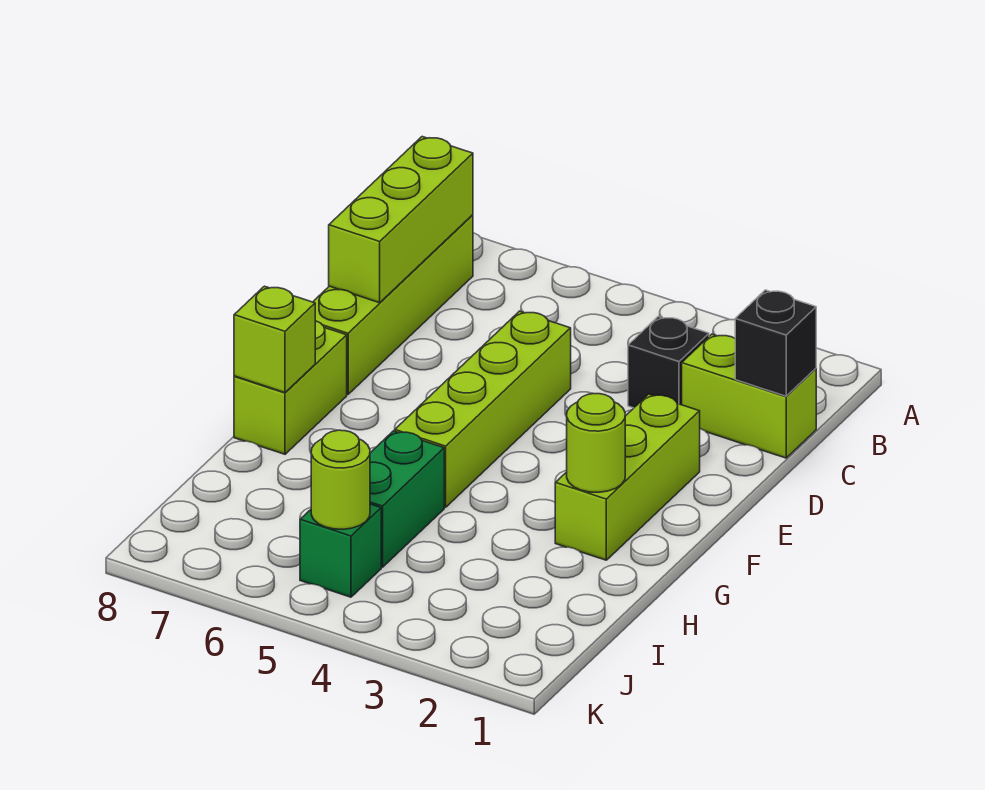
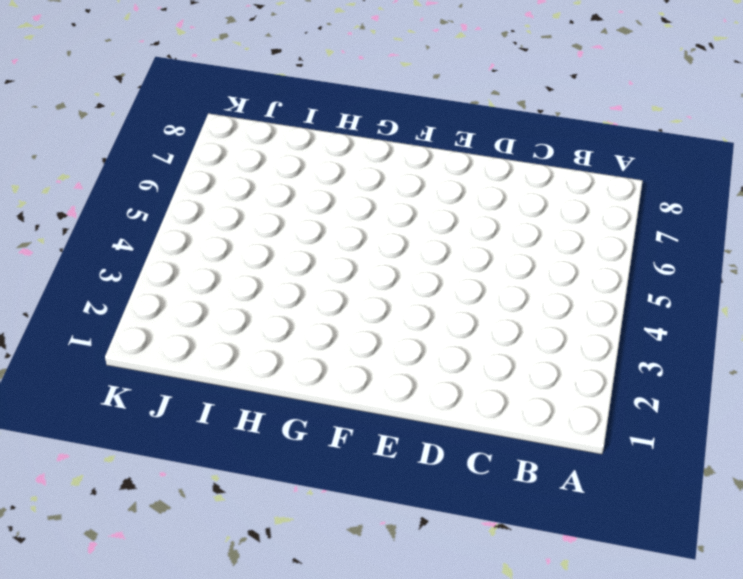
none -> lime 1x4 brick [313,215,473,394]
none -> lime 1x2 brick [682,334,816,458]
none -> black 1x1 brick [628,317,709,408]

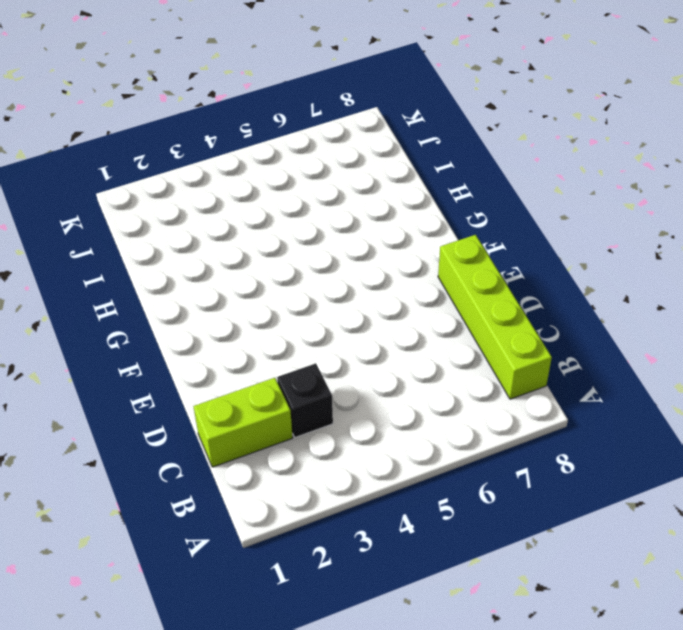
none -> lime 1x4 brick [395,311,571,507]
none -> lime 1x3 brick [555,394,700,560]
none -> lime 1x2 brick [234,321,347,454]

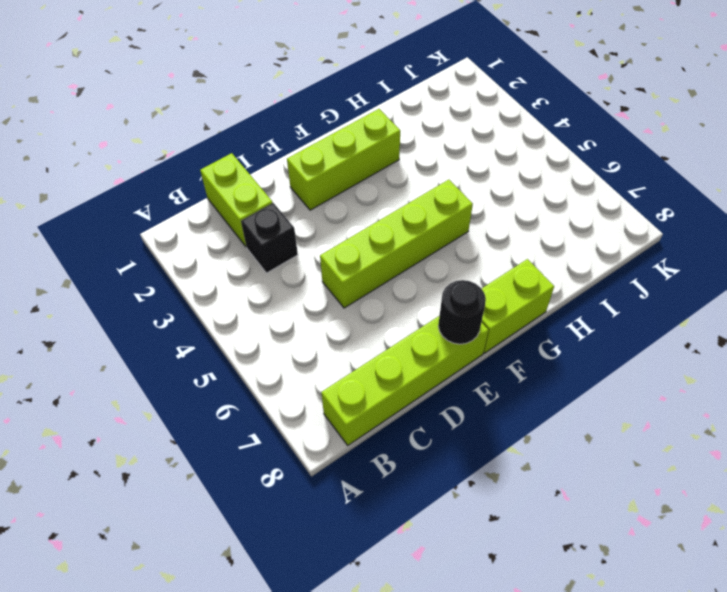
black 1x1 round brick [438,280,486,344] -> none
none -> green 1x2 brick [370,431,444,567]
none -> green 1x1 brick [300,504,381,597]
none -> lime 1x3 brick [329,137,473,303]

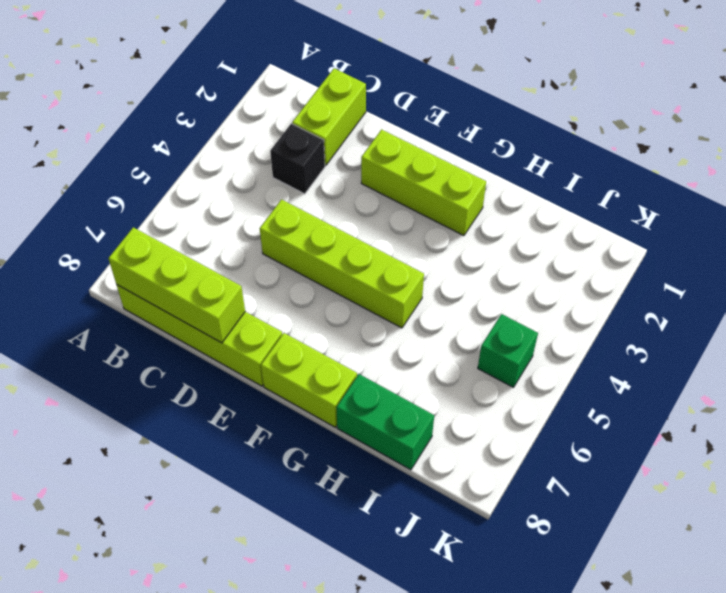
green 1x2 brick [336,374,434,470] -> green 1x2 brick moved to [370,431,444,567]
none -> black 1x1 brick [735,290,816,396]
none -> lime 1x1 round brick [567,394,625,492]
none -> lime 1x1 brick [234,286,315,393]

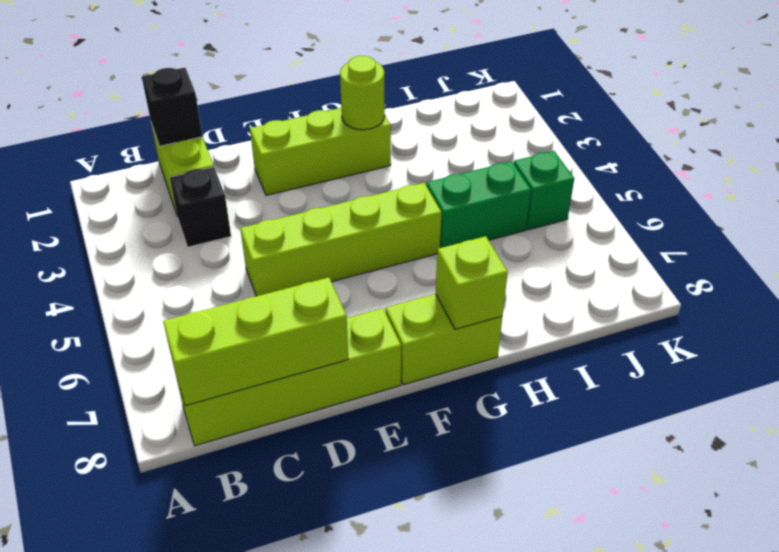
none -> lime 1x1 round brick [311,430,370,529]

